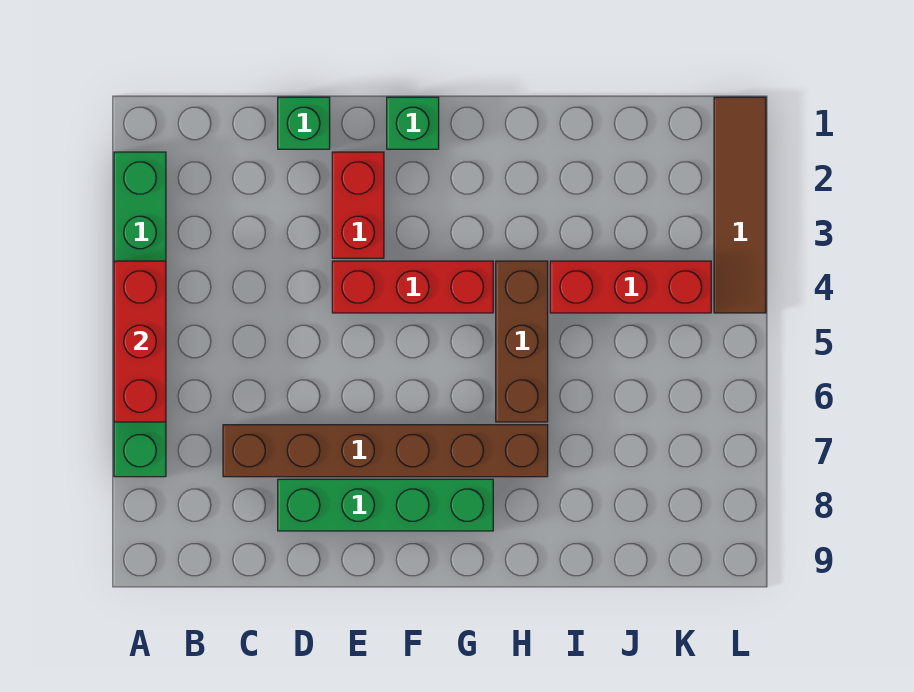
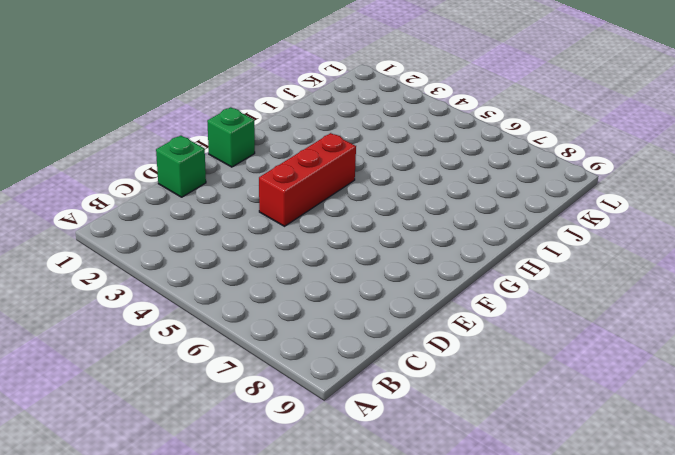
none -> green 1x6 brick [114,152,166,477]
none -> brown 1x6 brick [223,425,548,477]

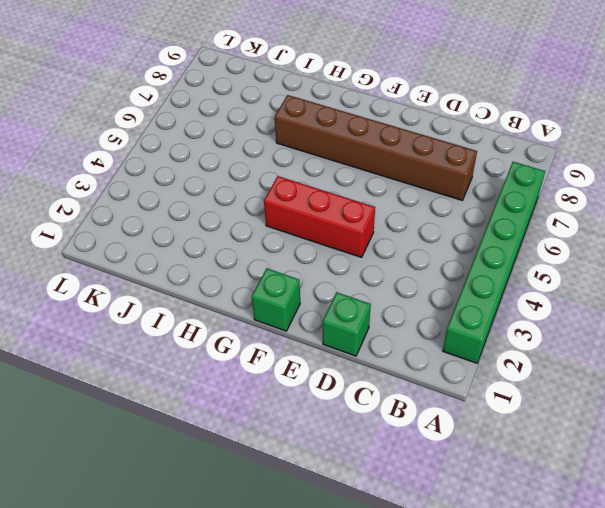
none -> green 1x4 brick [278,479,493,531]
none -> red 1x2 brick [332,152,384,258]

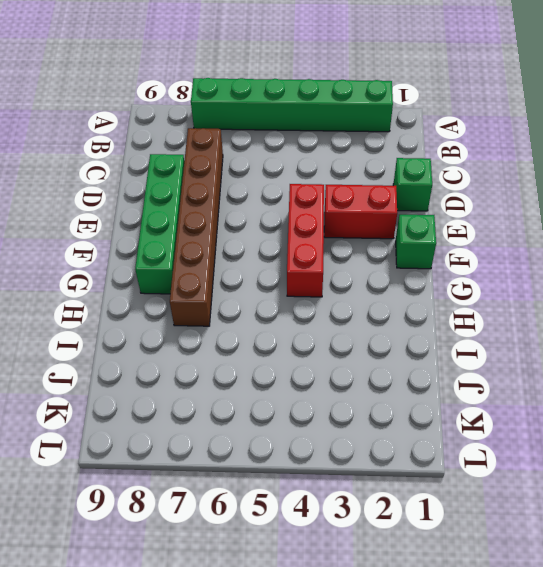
none -> brown 1x3 brick [496,261,548,422]
none -> red 1x3 brick [550,261,711,313]

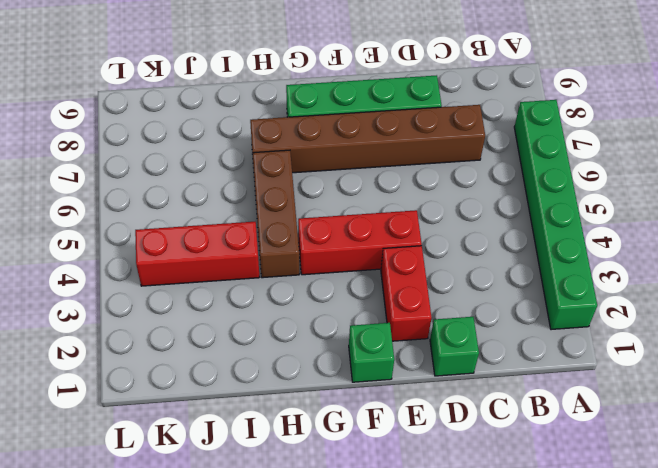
none -> brown 1x4 tile [714,97,766,313]
none -> red 1x3 brick [114,261,166,422]

